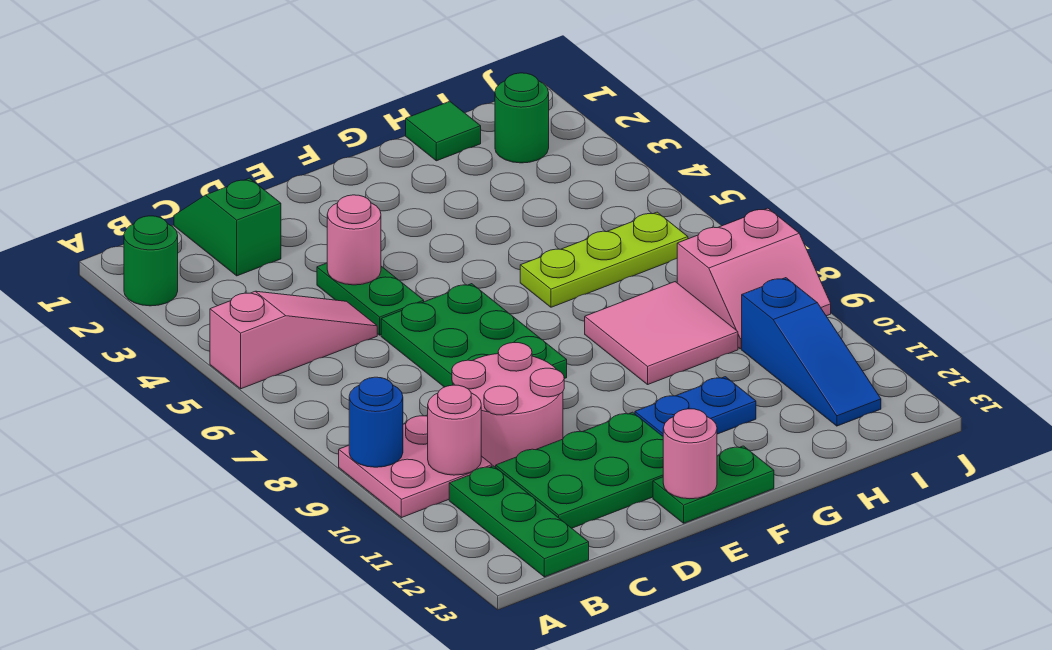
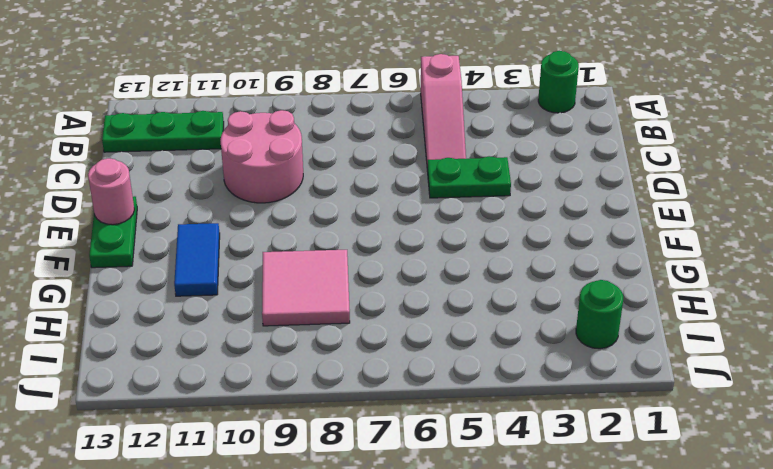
blue 1x2 tile [174,223,220,296] -> blue 1x2 plate [635,377,756,436]
none -> pink 2x2 plate [339,415,492,518]
none -> green 1x2 slope [174,178,281,276]
none -> green 2x3 plate [496,412,663,528]

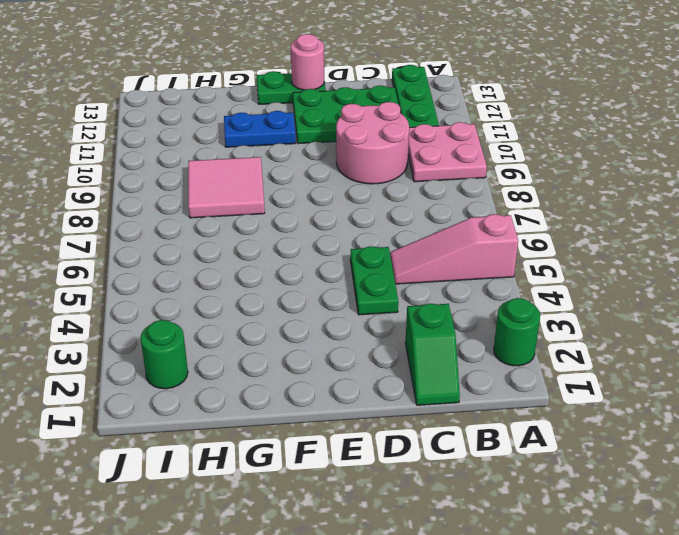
none -> green 2x3 plate [381,284,567,387]
none -> lime 1x3 plate [520,212,688,307]
none -> green 1x1 tile [406,101,481,161]

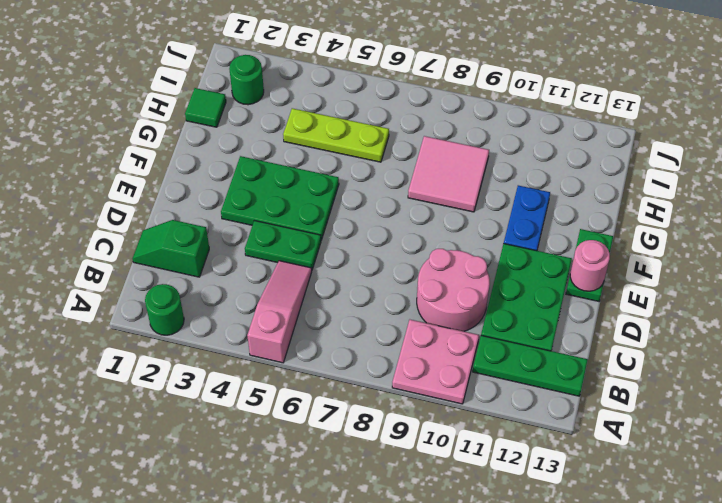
green 2x3 plate [221,156,339,240] -> green 2x3 plate moved to [381,284,567,387]
lime 1x3 plate [283,108,389,162] -> lime 1x3 plate turned to [520,212,688,307]
none -> pink 2x2 slope [677,208,831,349]
none -> blue 1x3 slope [742,278,881,426]
none -> blue 1x1 round brick [349,377,403,467]

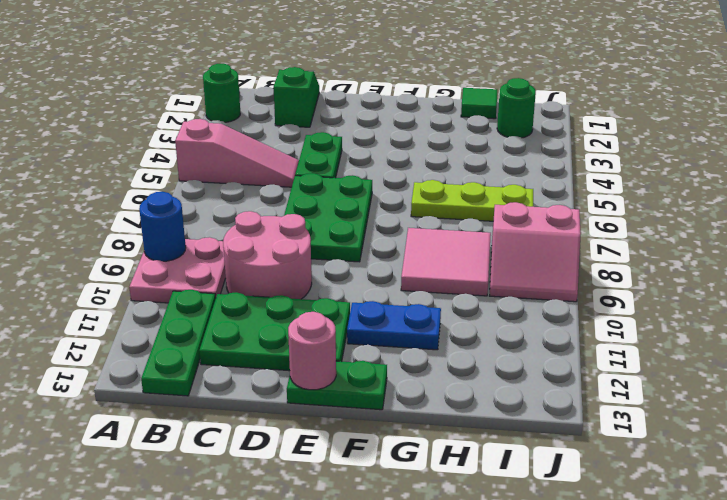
none -> blue 1x3 slope [742,278,881,426]
none -> pink 1x1 round brick [428,385,481,475]
none -> pink 1x1 round brick [327,195,381,285]

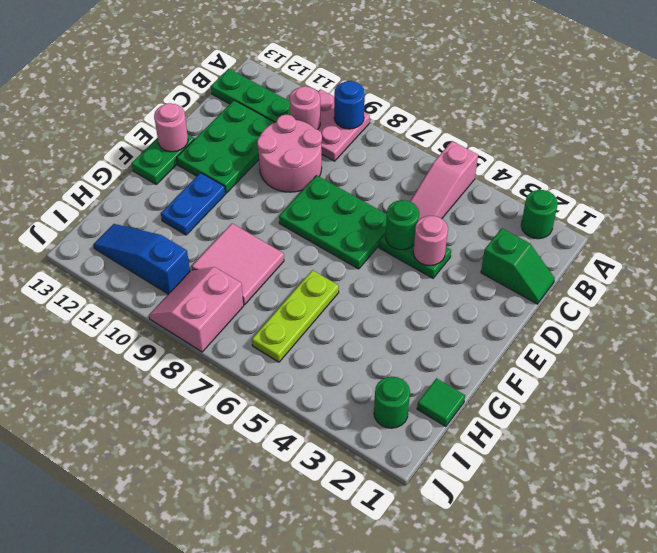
green 1x1 round brick [385,200,419,250] -> none

